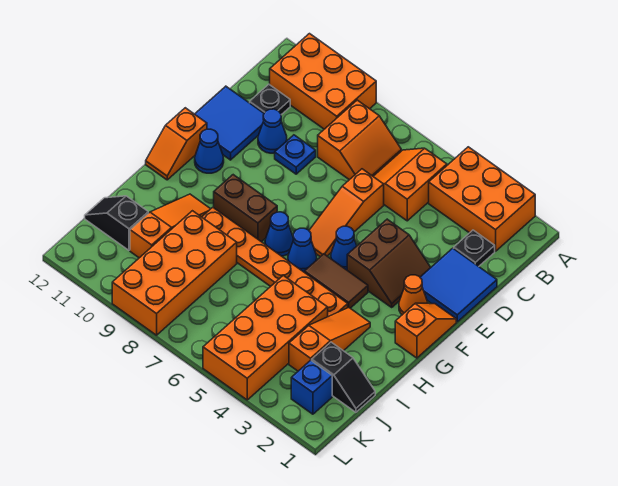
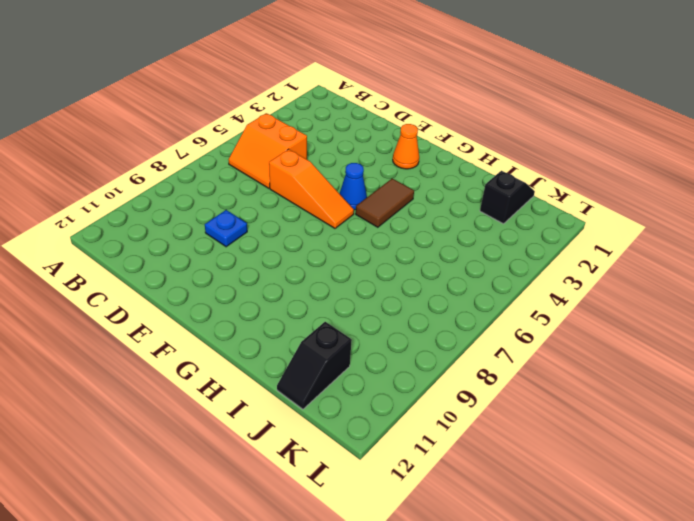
none -> orange 2x3 brick [429,147,535,251]
none -> orange 2x3 brick [270,34,376,129]
none -> orange 2x2 slope [318,100,401,180]

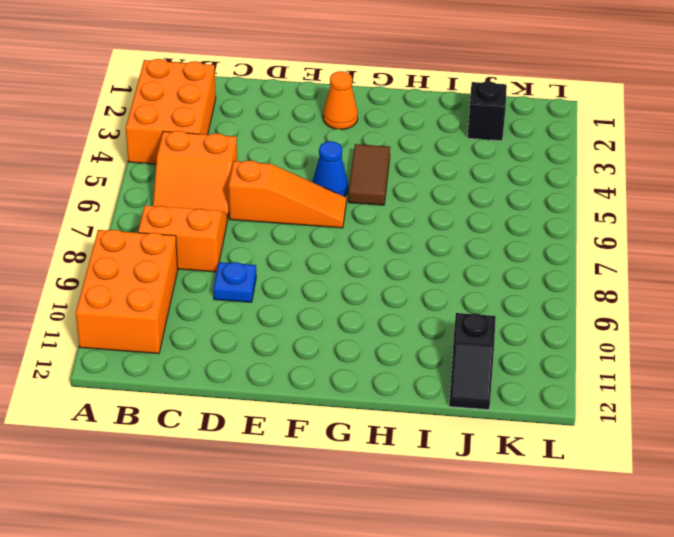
none -> black 1x1 plate [454,230,495,266]
none -> black 1x1 plate [250,84,290,115]
none -> blue 2x2 tile [420,248,497,322]

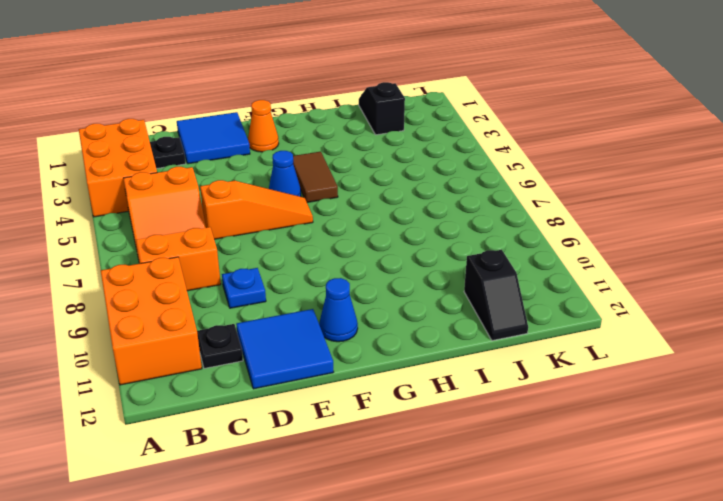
none -> blue 1x1 cone [258,109,287,153]
none -> brown 2x2 slope [347,219,431,307]
none -> orange 1x2 slope [395,303,456,358]

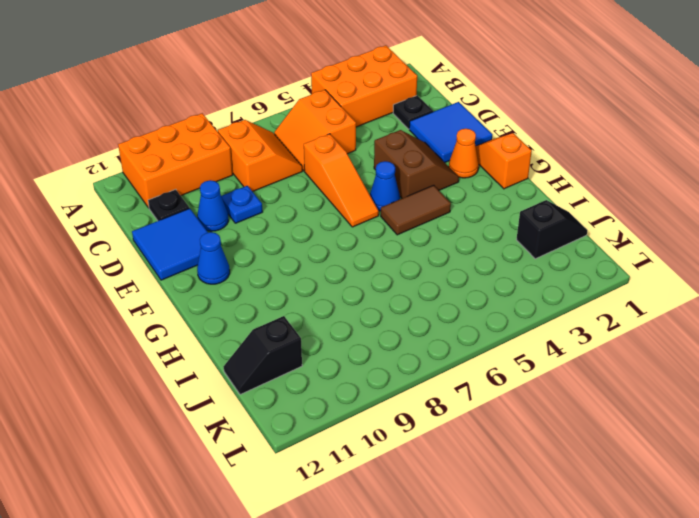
none -> orange 1x2 slope [146,108,207,180]
none -> blue 1x1 cone [288,228,317,272]
none -> blue 1x1 cone [265,212,293,256]

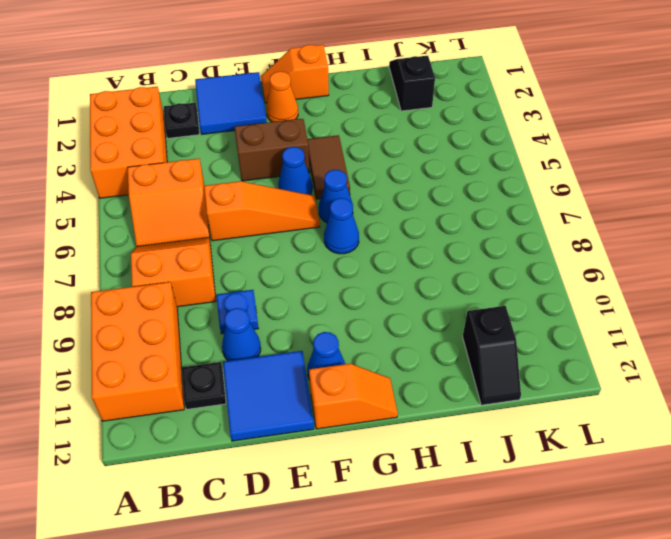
none -> brown 1x2 brick [214,175,277,242]
none -> orange 1x3 slope [289,308,370,371]
none -> orange 1x6 plate [202,207,348,317]

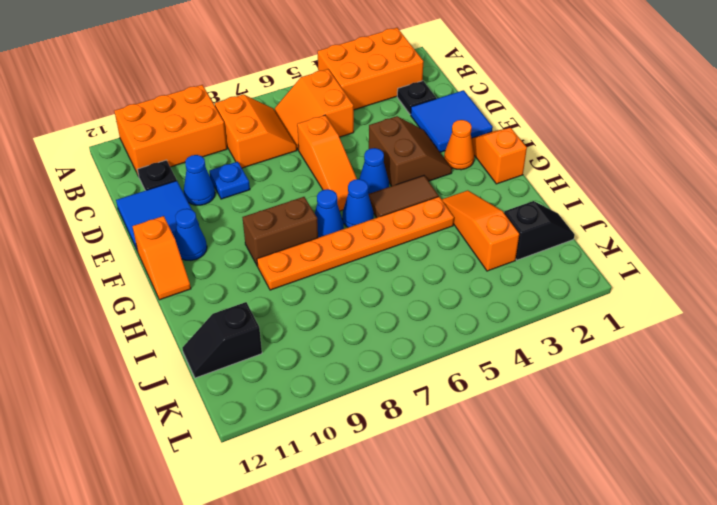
none -> orange 1x3 slope [130,194,210,258]
none -> orange 2x4 brick [203,276,328,400]
none -> orange 2x4 brick [112,211,237,335]

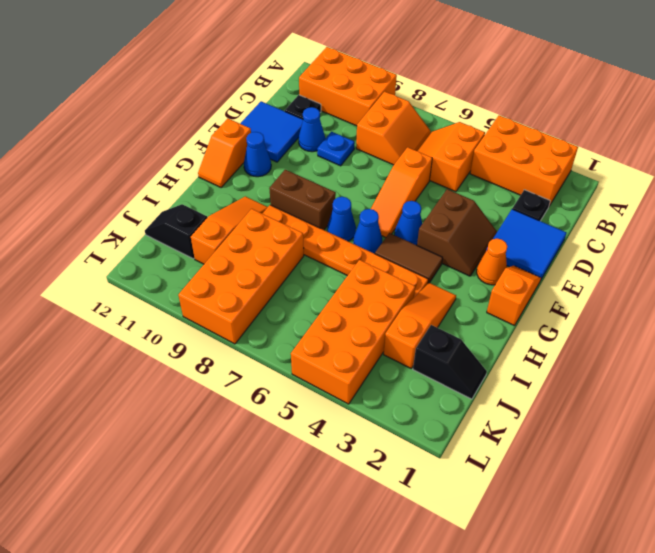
none -> blue 1x1 brick [291,360,332,414]

